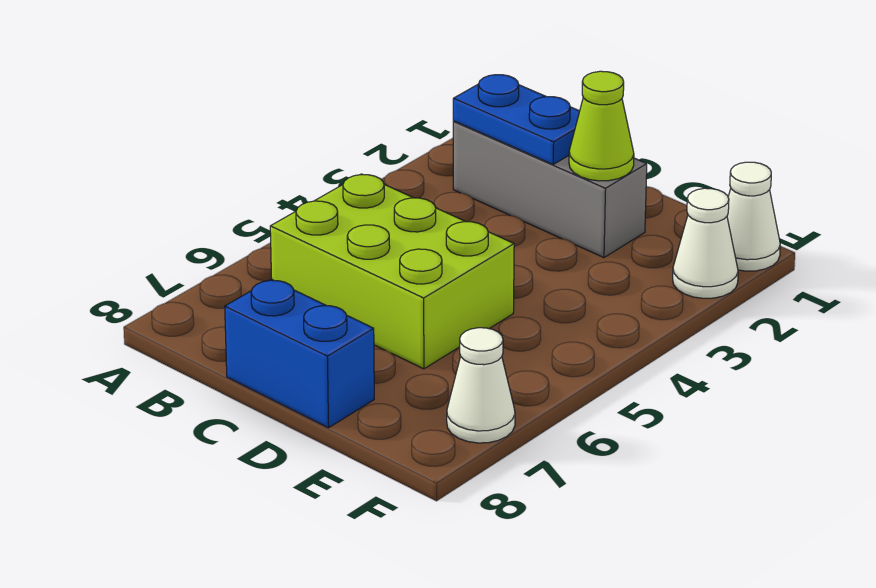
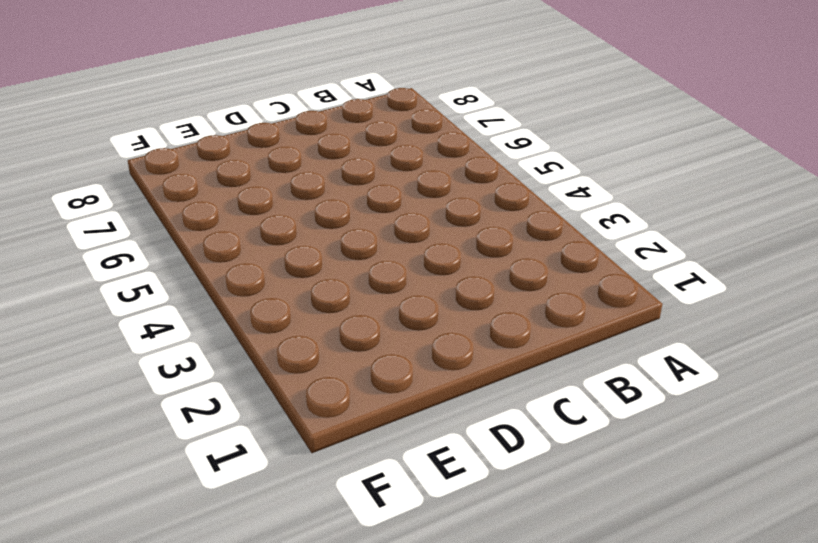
none -> grey 1x3 brick [453,121,647,258]
none -> lime 2x3 brick [270,174,514,369]

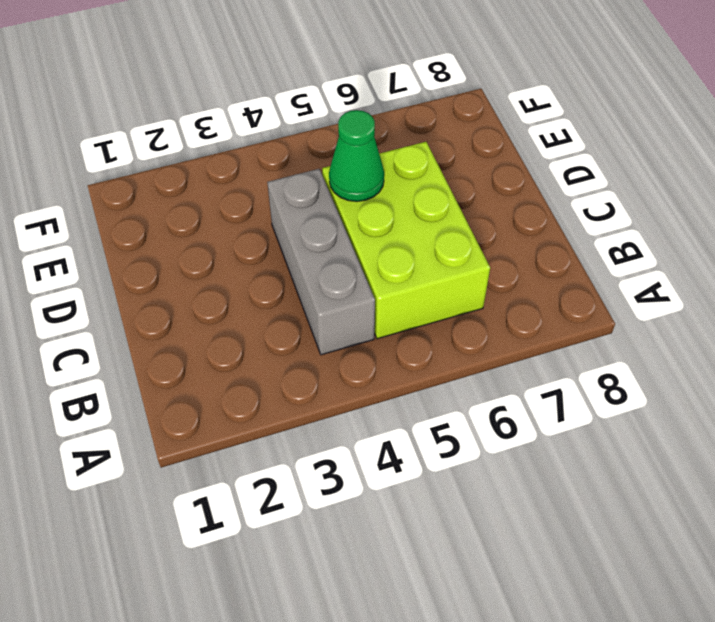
grey 1x3 brick [267,169,375,355] -> grey 1x3 brick moved to [453,121,647,258]
green 1x1 cone [329,110,384,201] -> none
none -> blue 1x2 brick [225,279,374,428]
none -> white 1x1 cone [727,162,780,271]

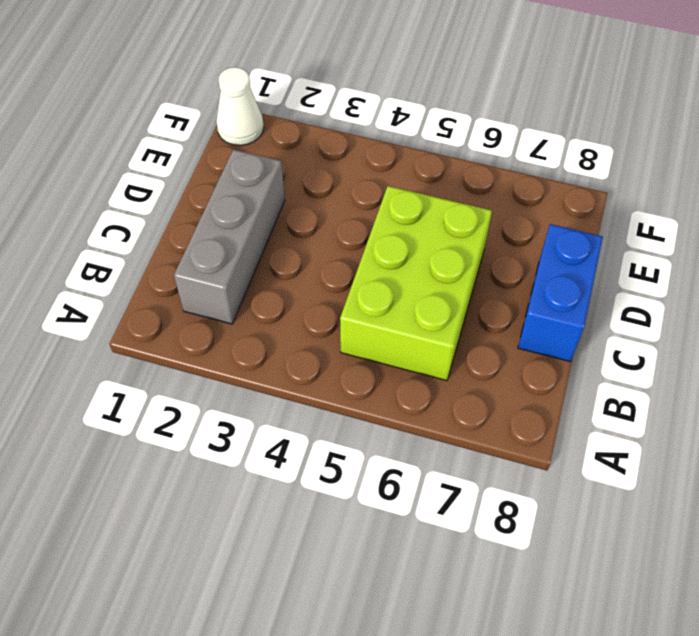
none -> white 1x1 cone [673,188,738,298]
none -> white 1x1 cone [447,328,515,443]

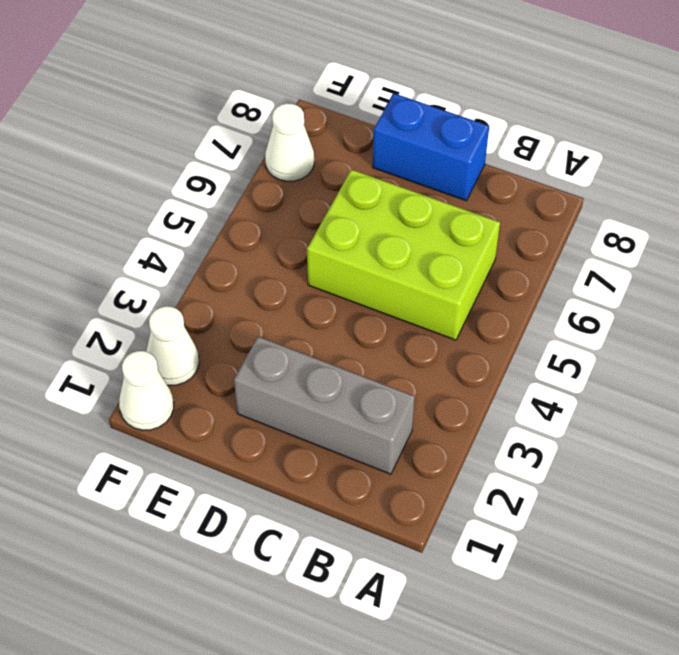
none -> blue 1x2 plate [453,75,580,164]
none -> lime 1x1 cone [569,71,634,181]

